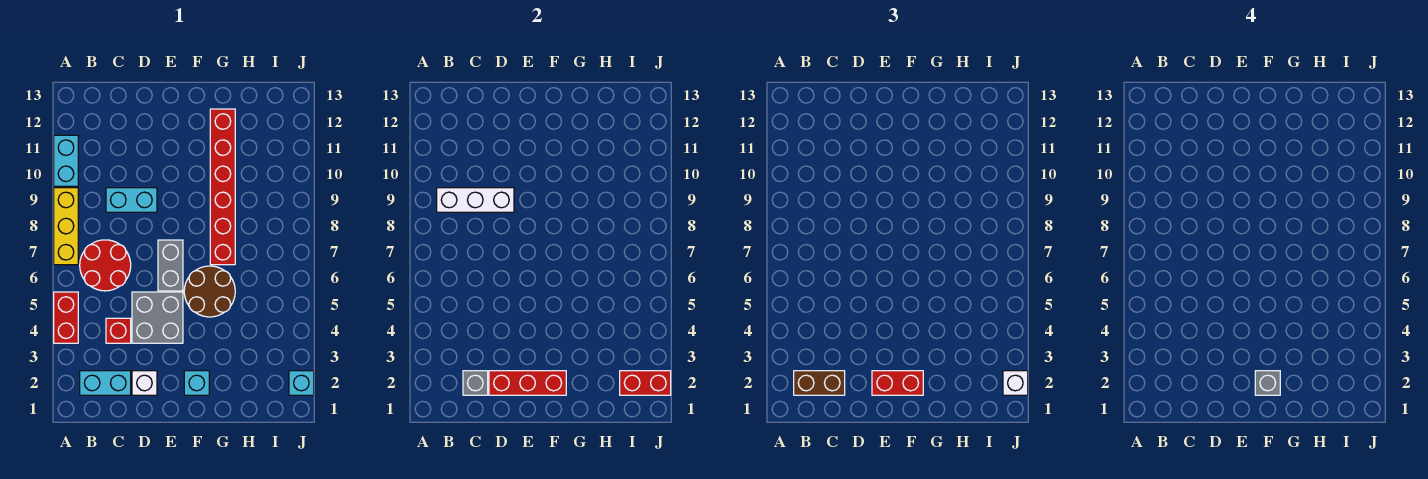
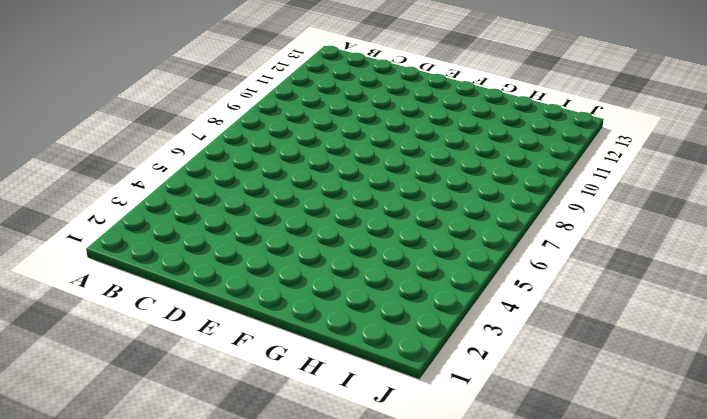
none -> red 1x2 brick [54,292,78,343]
none -> yellow 1x3 brick [54,188,78,265]
none -> cyan 1x2 brick [54,135,78,186]

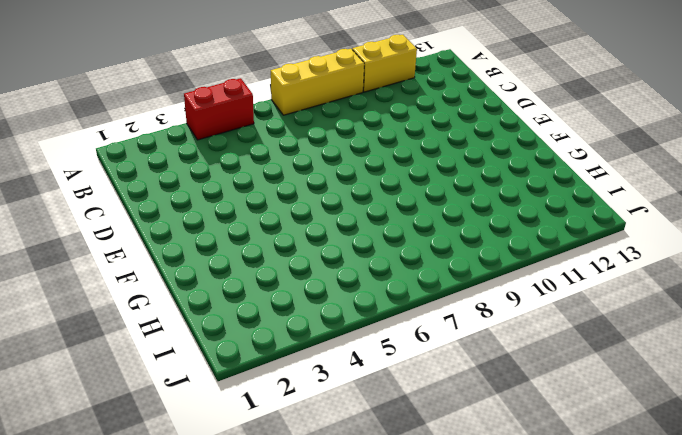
yellow 1x2 brick [352,35,417,92] -> cyan 1x2 brick [54,135,78,186]
none -> cyan 1x2 brick [80,371,131,395]
none -> red 2x2 round brick [80,240,131,291]
none -> red 1x1 brick [106,318,131,343]

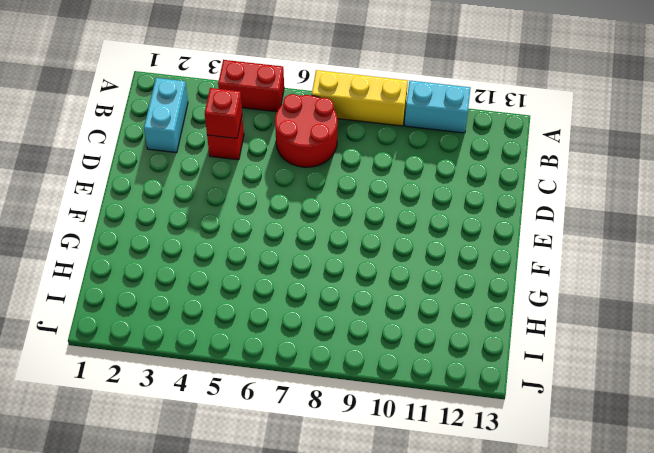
red 1x1 brick [205,88,242,138] -> none
none -> cyan 1x2 brick [106,188,157,212]
none -> white 1x1 brick [132,371,157,395]
none -> grey 2x2 brick [132,292,183,343]

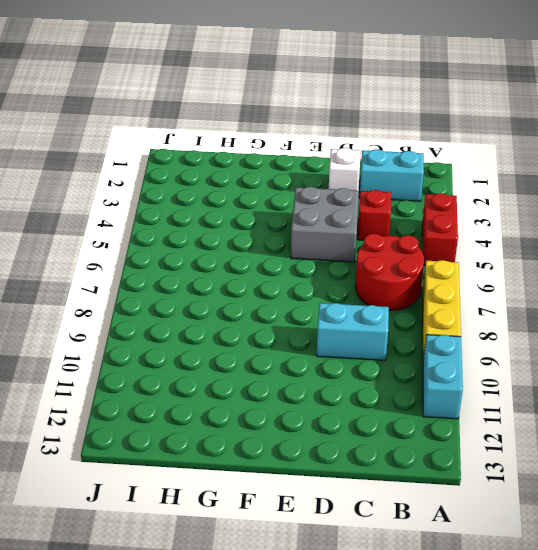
none -> grey 1x2 brick [158,240,183,291]
none -> cyan 1x1 brick [184,371,209,395]
none -> brown 2x2 round brick [184,266,235,317]

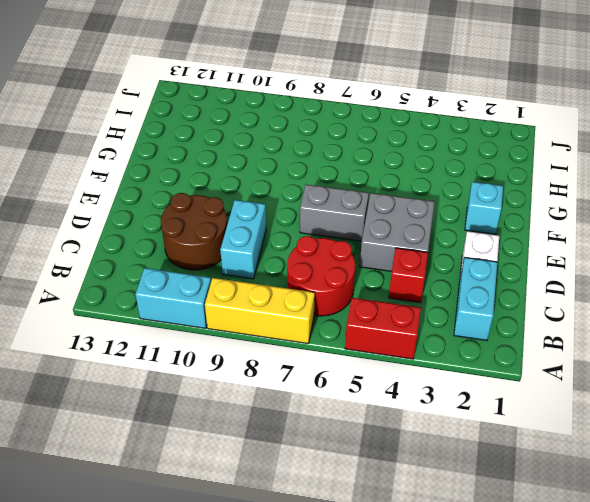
brown 2x2 round brick [161,193,227,270] -> brown 2x2 round brick moved to [184,266,235,317]
none -> red 1x6 brick [210,109,235,265]
none -> cyan 1x1 brick [289,371,314,395]
none -> white 1x3 brick [437,188,514,212]

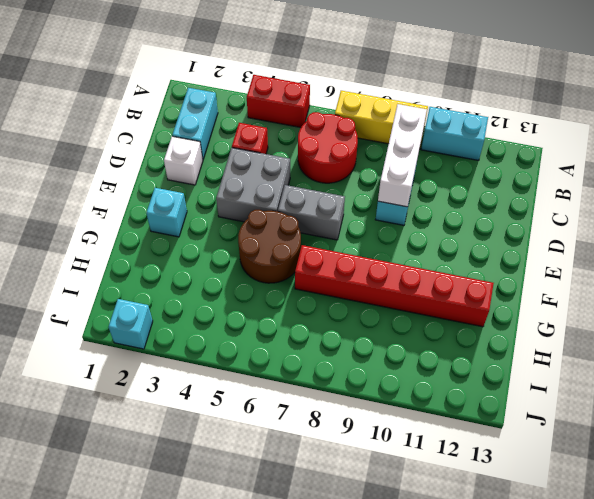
none -> grey 1x1 brick [463,371,488,395]
none -> red 1x3 brick [489,371,566,395]
none -> red 1x2 brick [620,371,671,395]

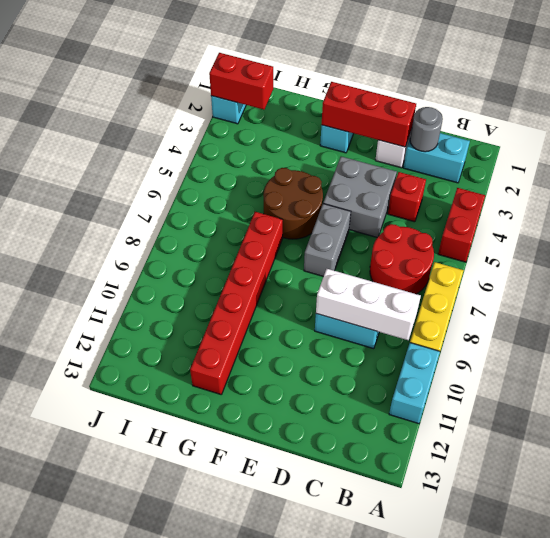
grey 1x1 round brick [410,107,443,152] -> grey 1x1 brick [463,371,488,395]
none -> brown 1x2 brick [794,371,845,395]
none -> red 1x2 brick [872,371,923,395]
none -> white 1x1 brick [1003,371,1028,395]

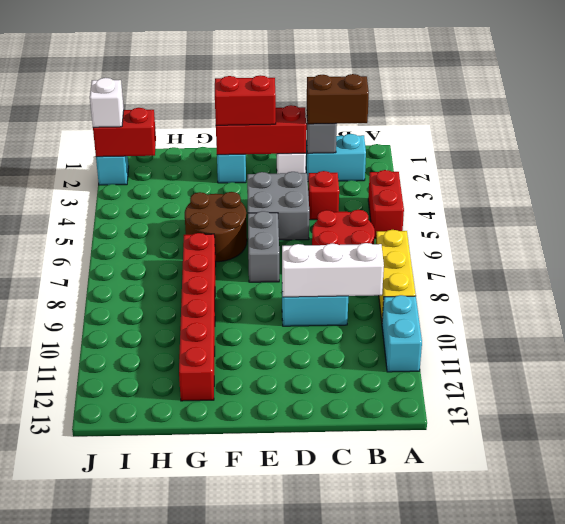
none -> grey 1x1 brick [1255,371,1280,395]

